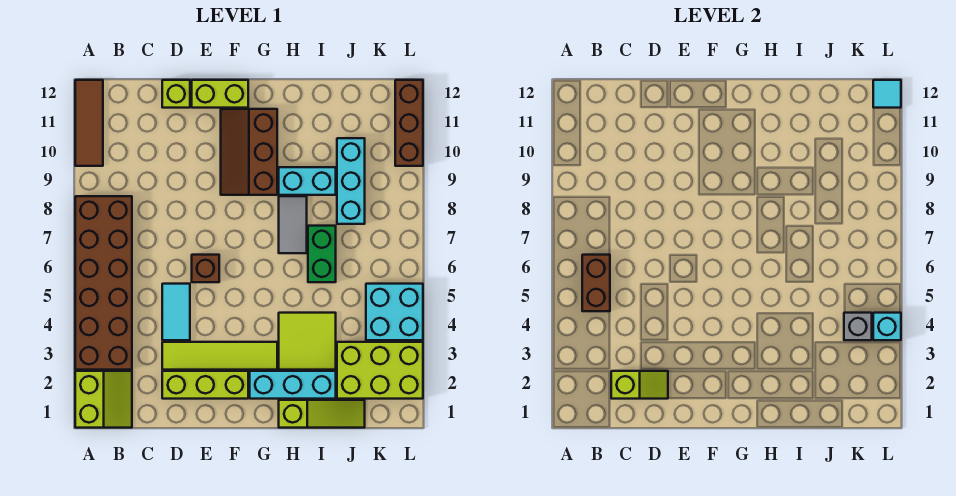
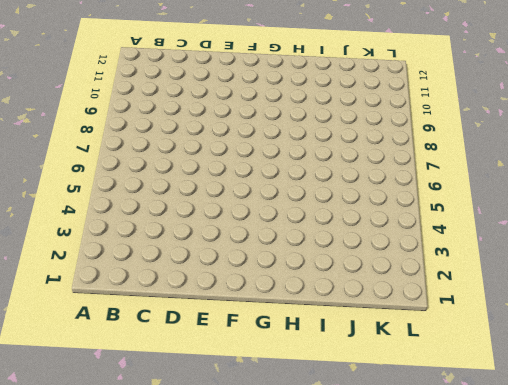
none -> lime 2x2 slope [75,371,132,428]
none -> brown 2x6 brick [75,196,132,370]
none -> brown 1x3 tile [75,80,103,166]

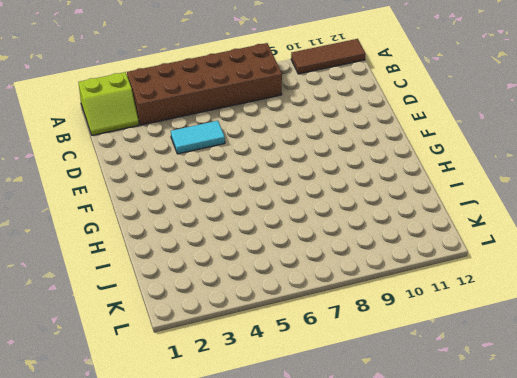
none -> lime 1x3 brick [162,371,248,399]
none -> lime 1x4 tile [162,342,277,370]
none -> lime 1x1 brick [162,80,190,108]

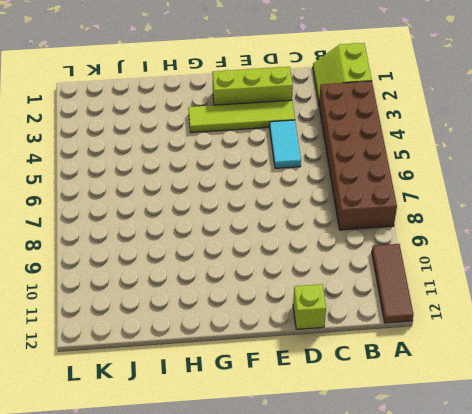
none -> brown 1x1 brick [192,255,219,282]
none -> lime 1x2 brick [192,80,248,108]
none -> brown 2x3 slope [221,109,277,195]

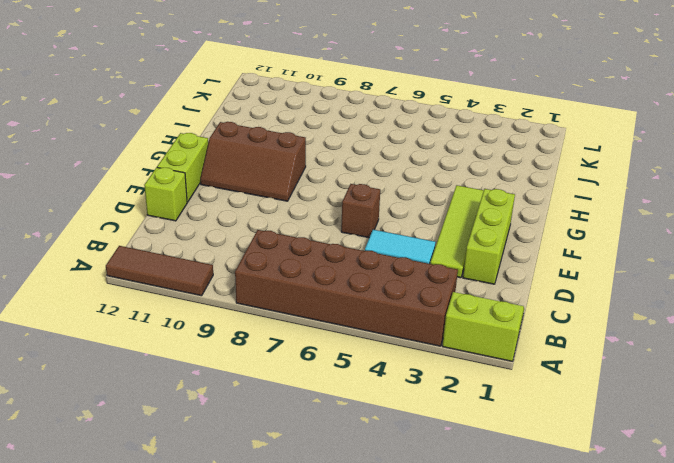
none -> cyan 1x3 brick [250,371,336,399]
none -> lime 1x3 slope [279,400,365,428]
none -> lime 2x2 tile [279,313,336,370]

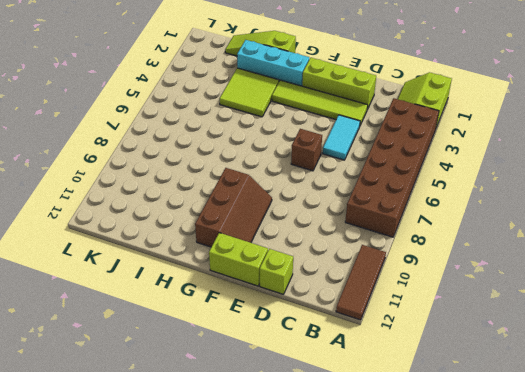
none -> grey 1x2 tile [279,196,307,253]
none -> cyan 1x2 brick [279,167,336,195]
none -> green 1x2 brick [308,226,336,282]

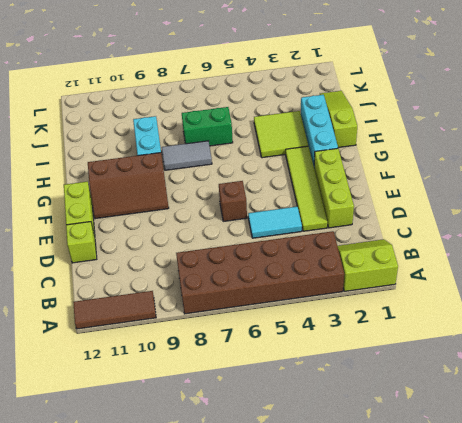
none -> lime 2x3 brick [337,342,423,399]
none -> cyan 1x3 brick [337,138,365,224]
none -> cyan 2x2 brick [366,284,423,340]

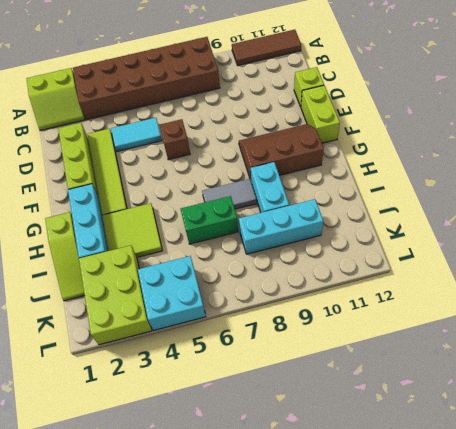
none -> brown 1x3 brick [395,80,423,166]
none -> brown 1x2 brick [582,255,610,311]
none -> lime 1x2 slope [611,371,668,399]

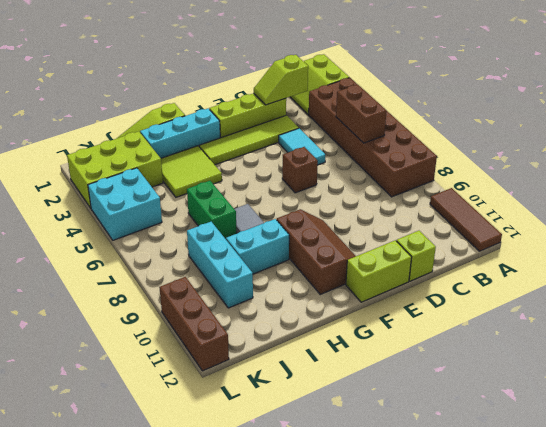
none -> grey 1x1 brick [844,313,872,340]
none -> cyan 1x1 brick [873,313,901,340]
none -> cyan 1x1 tile [873,80,901,108]

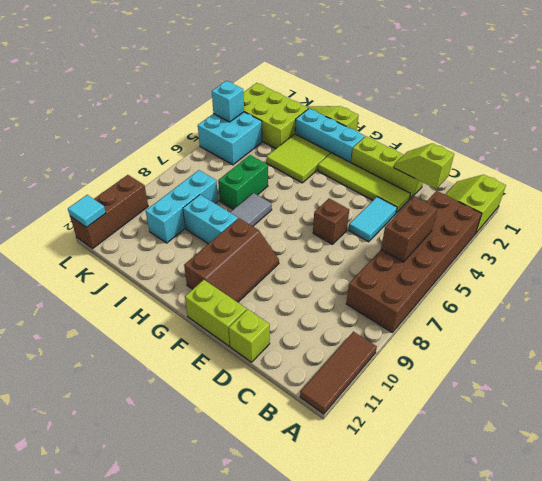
none -> grey 1x1 brick [844,313,872,340]

